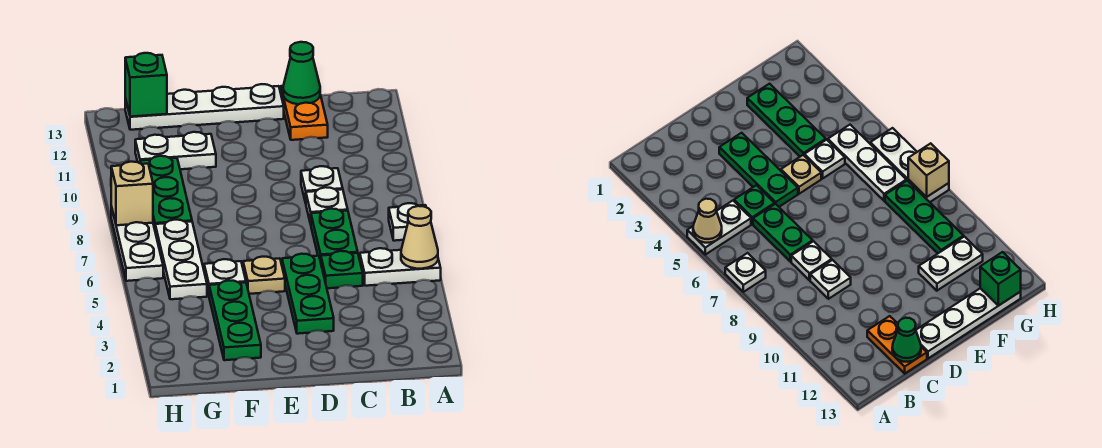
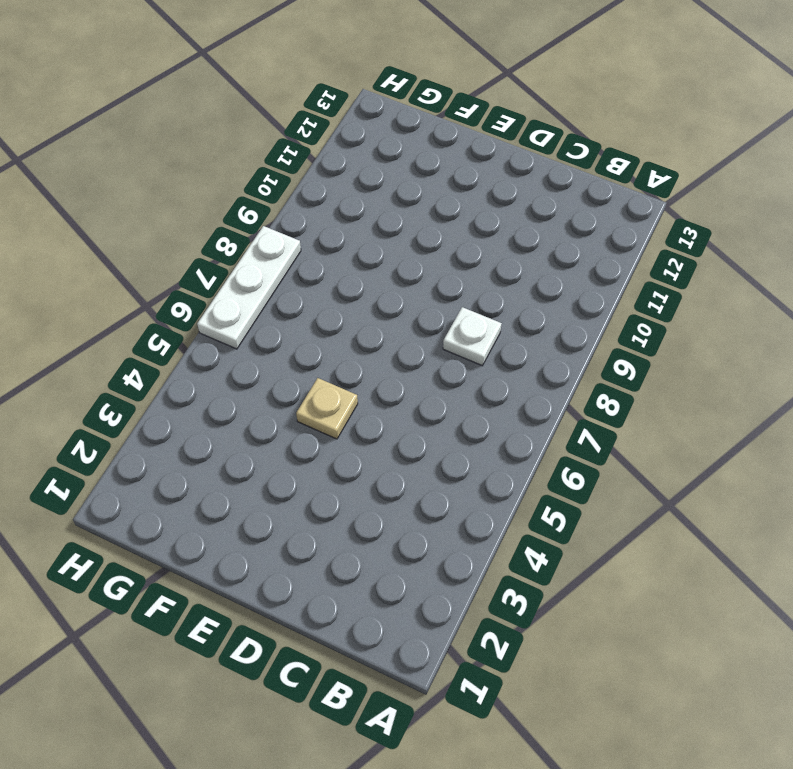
none -> white 1x2 plate [360,248,441,286]
none -> white 1x1 plate [389,203,426,241]
none -> green 1x1 plate [321,251,363,288]

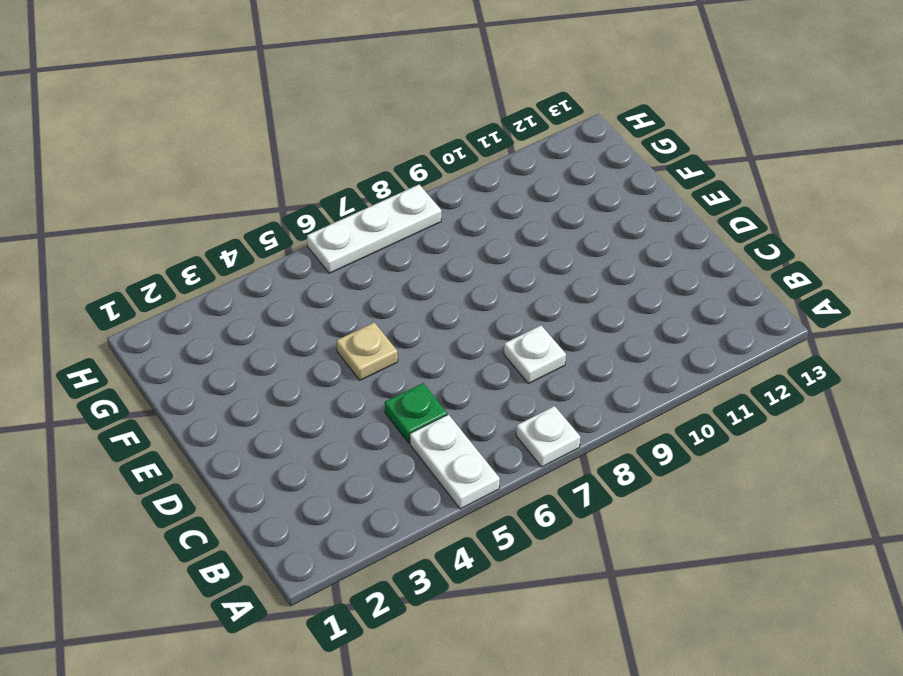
none -> green 1x2 plate [311,209,358,262]
none -> white 1x1 plate [301,166,343,203]
none -> orange 1x2 plate [281,86,328,140]

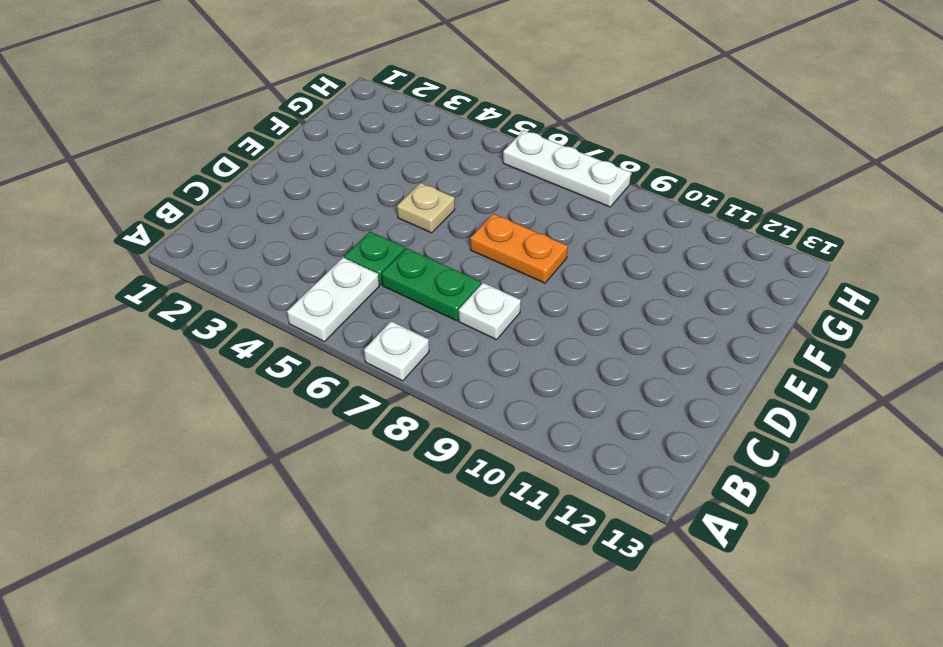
orange 1x2 plate [470,214,568,283] -> orange 1x2 plate moved to [281,86,328,140]
none -> white 1x1 plate [301,166,343,203]
none -> green 1x3 plate [282,254,334,334]
none -> white 1x4 plate [125,84,284,130]

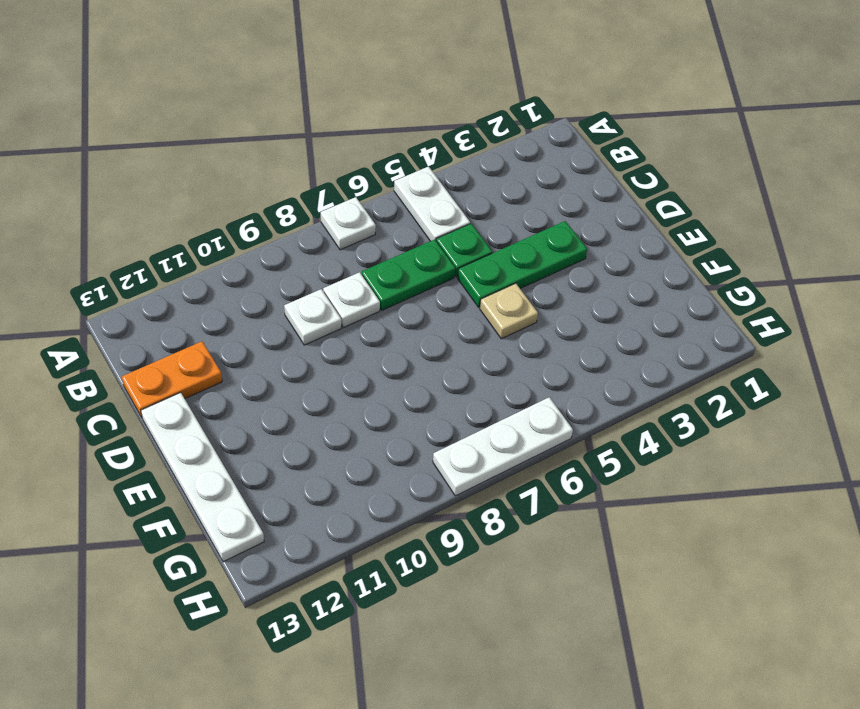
none -> green 1x3 plate [209,280,261,360]
none -> white 1x1 plate [204,259,246,295]
none -> white 1x2 plate [135,132,216,169]

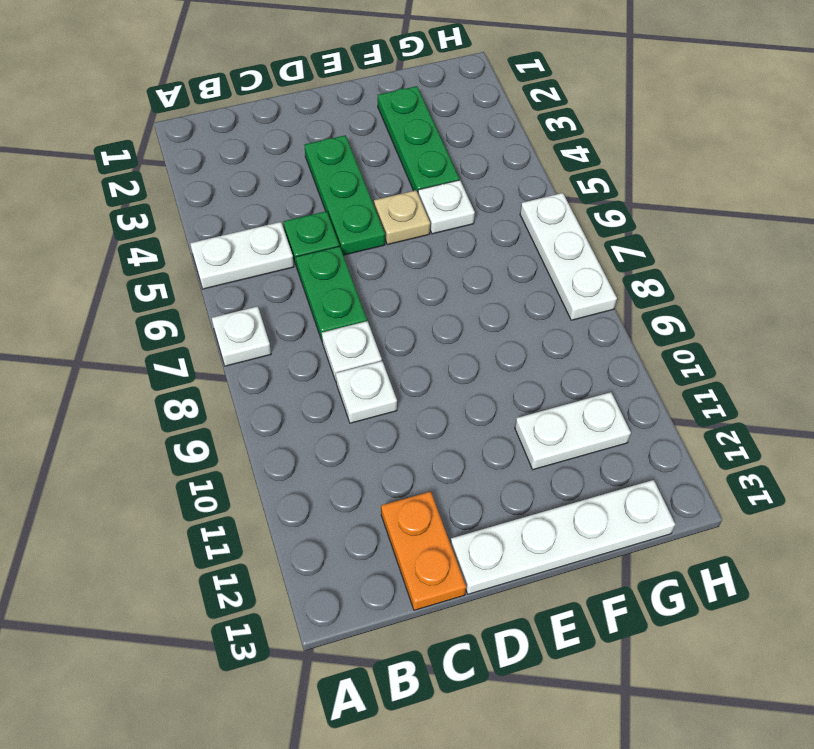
none -> white 1x3 plate [155,220,207,299]
none -> green 1x3 plate [140,156,192,229]
none -> tan 1x1 cone [401,206,438,269]

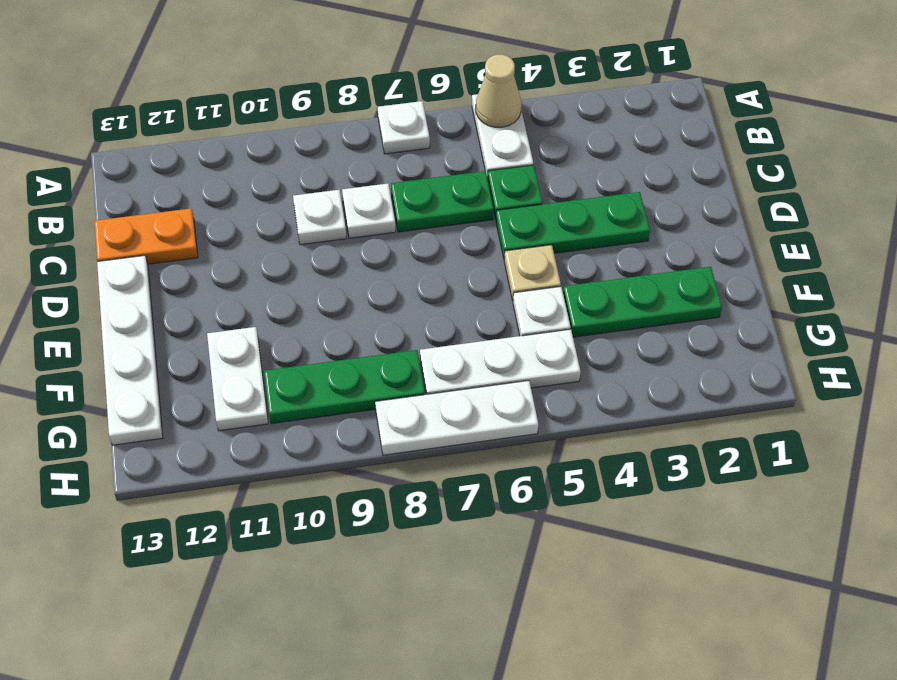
none -> green 1x1 cone [283,42,320,104]
none -> green 1x1 brick [125,53,167,117]
none -> tan 1x1 brick [111,162,153,225]

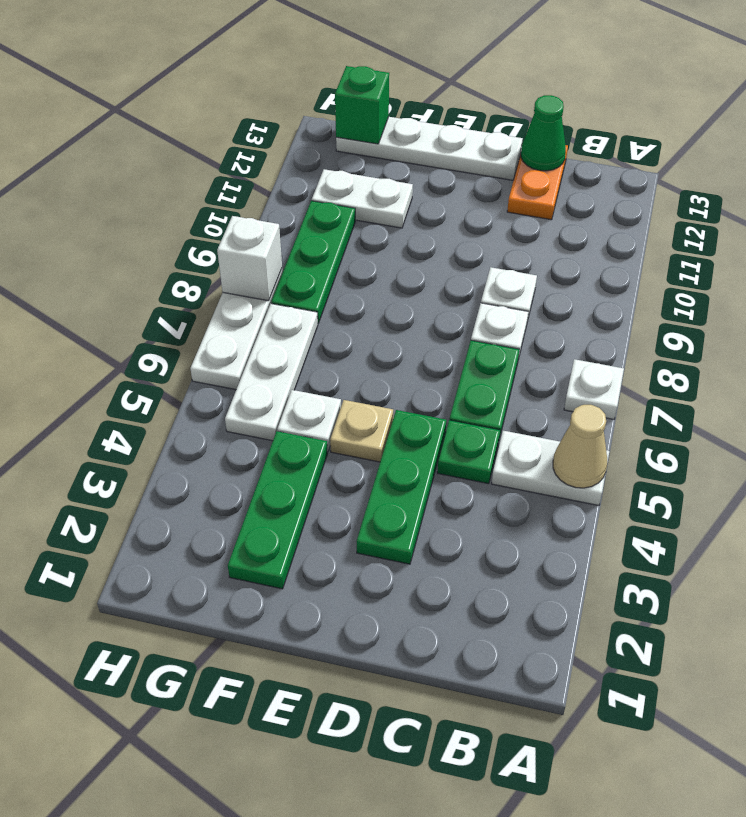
white 1x1 brick [217,216,282,301] -> tan 1x1 brick [111,162,153,225]

